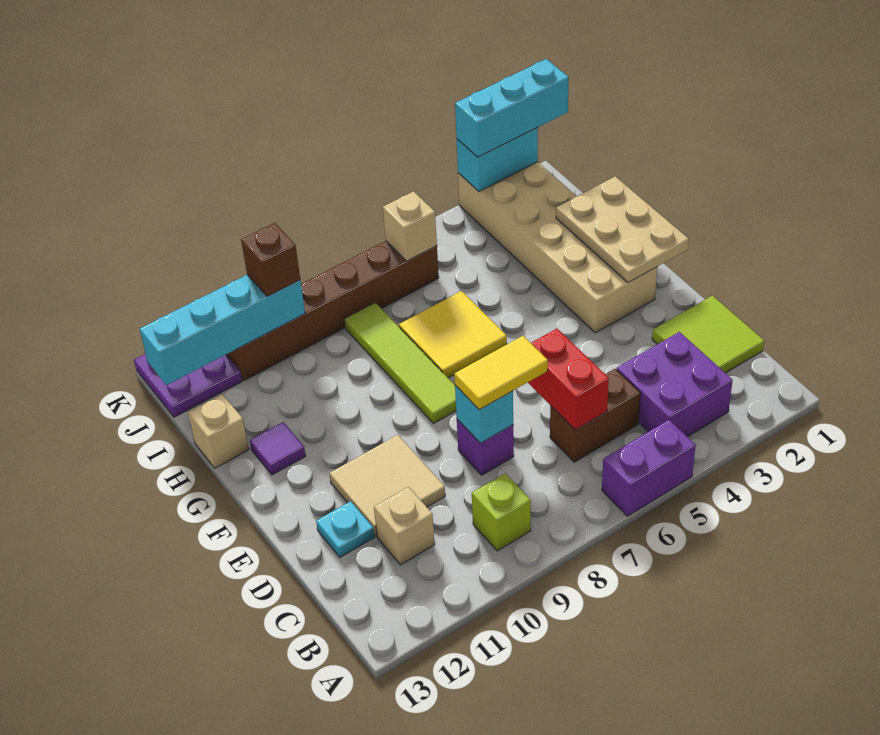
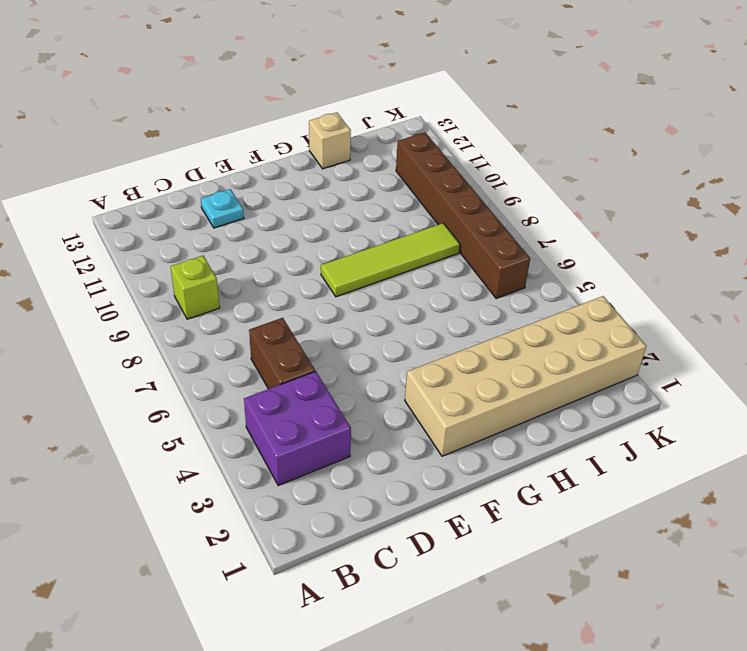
none -> purple 1x2 brick [602,420,696,516]
none -> lime 2x2 tile [652,296,764,373]
none -> tan 1x1 brick [374,487,435,565]

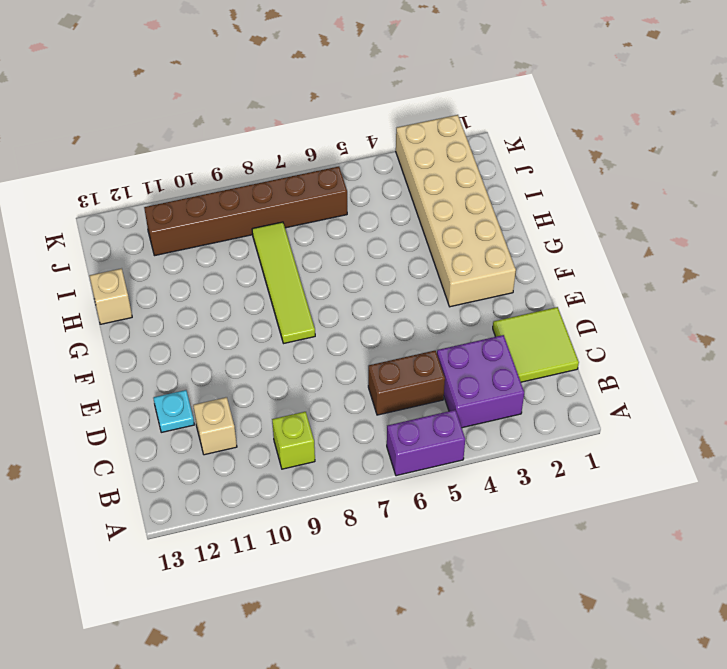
none -> purple 1x1 brick [457,419,514,475]
none -> tan 2x2 tile [329,435,445,536]
none -> yellow 2x2 tile [399,291,507,378]

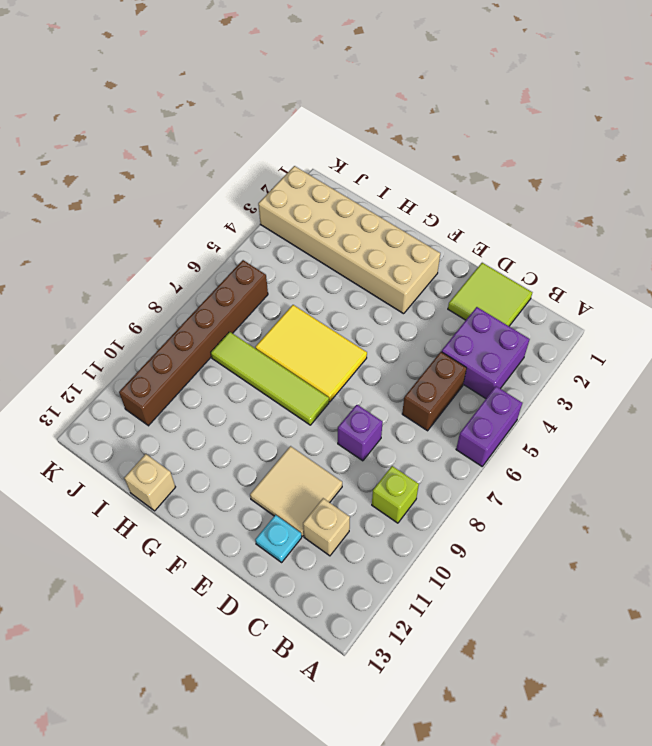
yellow 2x3 tile [255,305,367,402] -> yellow 2x2 tile [399,291,507,378]
none -> purple 1x1 tile [250,422,306,475]
none -> purple 2x2 plate [134,354,242,417]
none -> red 1x2 brick [528,329,609,430]

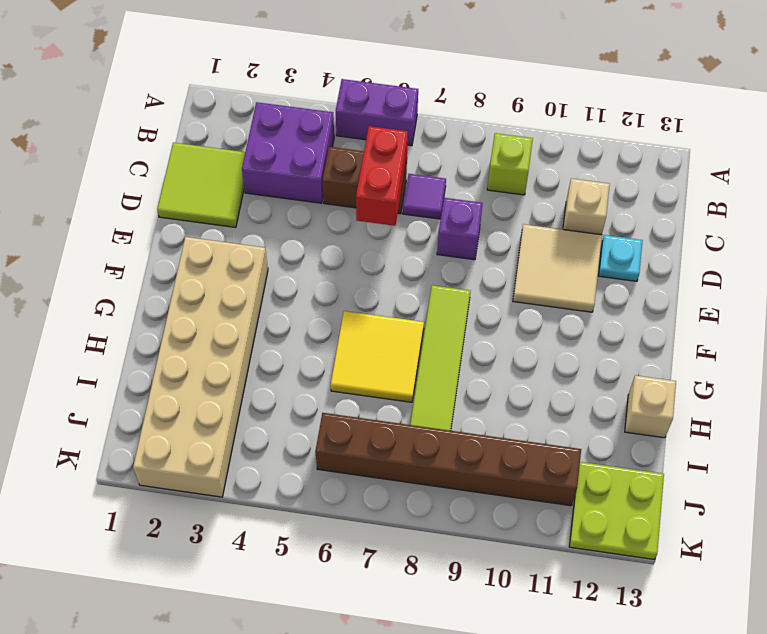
purple 1x1 tile [403,174,446,219] -> purple 1x1 tile moved to [250,422,306,475]
lime 2x2 plate [569,462,664,560] -> purple 2x2 plate [134,354,242,417]
none -> cyan 1x1 brick [455,385,513,443]
none -> tan 2x3 plate [556,176,689,283]
none -> tan 1x1 brick [383,191,437,261]

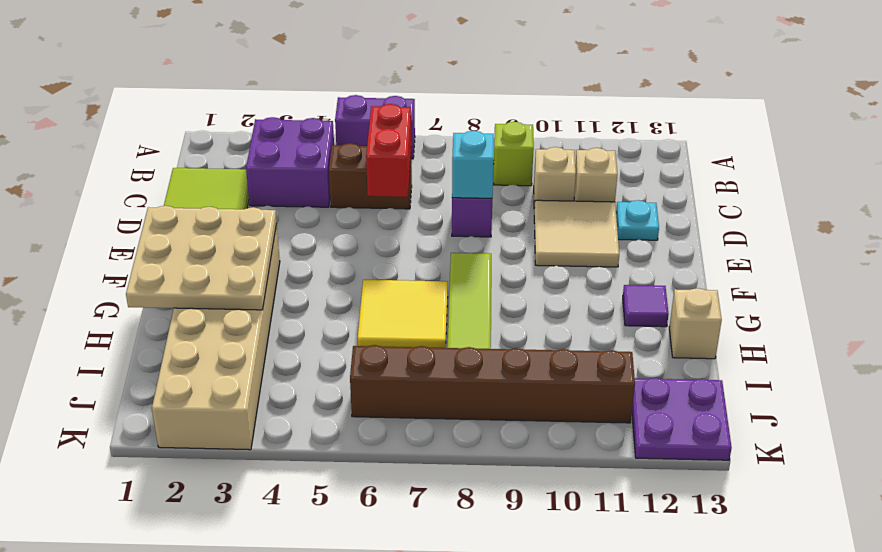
tan 1x1 brick [534,147,576,208] -> tan 1x1 brick moved to [383,191,437,261]
tan 3x3 plate [126,206,277,310] -> tan 2x3 plate [556,176,689,283]
none -> cyan 1x4 brick [140,275,305,385]
none -> cyan 1x2 brick [457,128,538,191]
none -> yellow 1x2 tile [454,336,548,410]

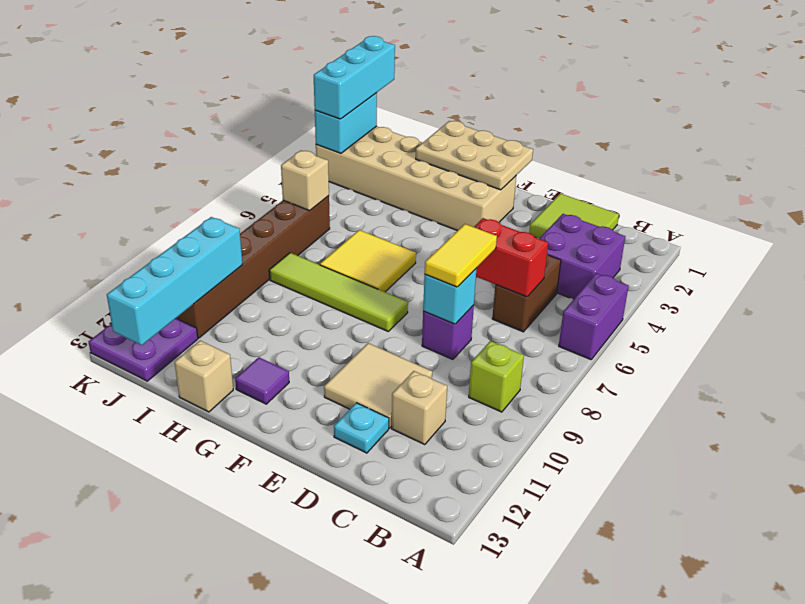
none -> brown 1x1 brick [241,223,300,297]

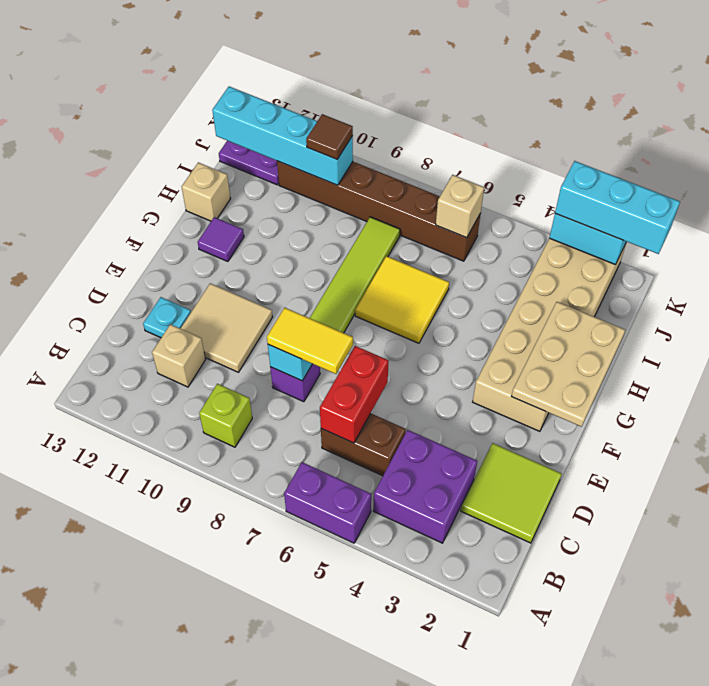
brown 1x1 tile [306,114,353,159] -> brown 1x1 brick [241,223,300,297]

